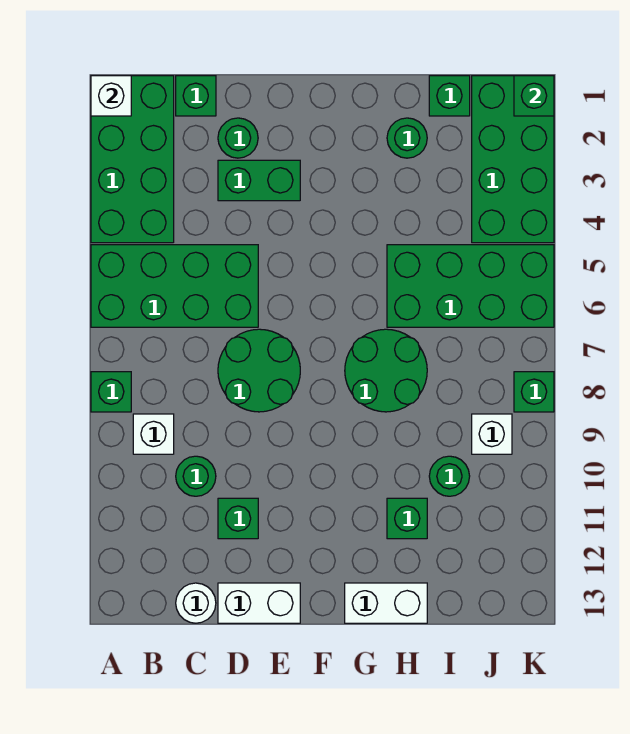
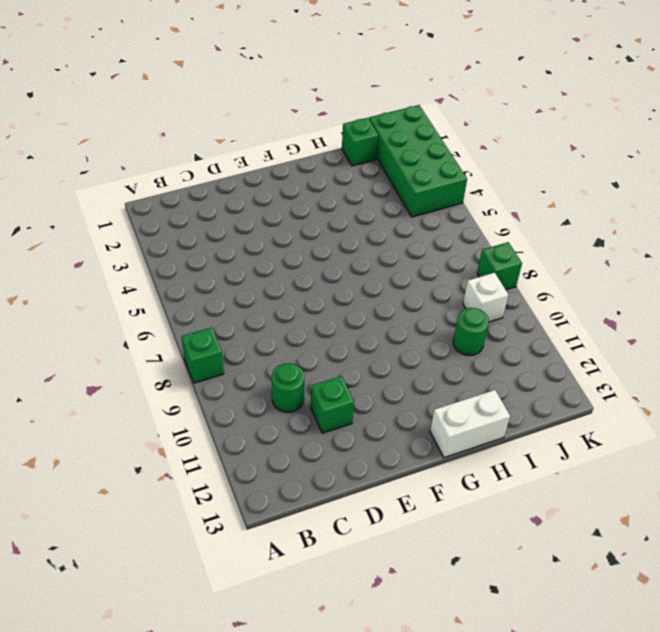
none -> green 2x4 brick [91,76,174,243]
none -> green 2x4 brick [91,245,258,327]
none -> white 1x1 brick [133,414,174,454]

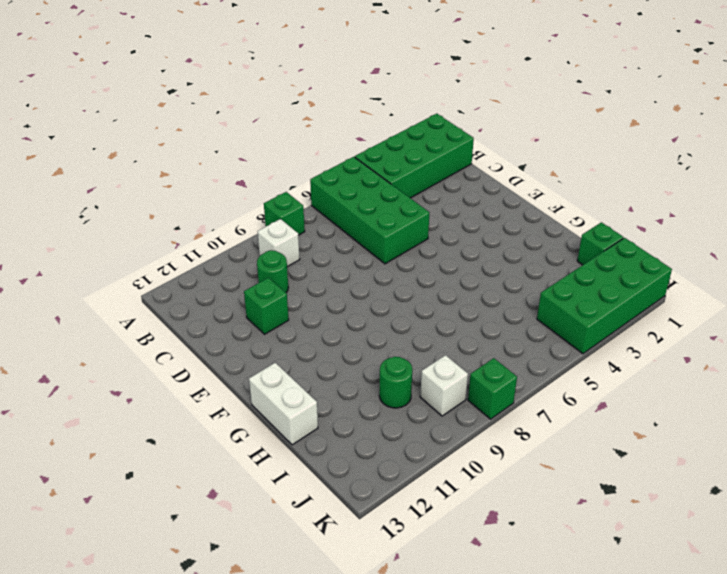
none -> green 1x1 brick [176,76,216,116]
none -> white 1x1 round brick [176,583,216,623]
none -> green 1x1 round brick [218,118,258,158]

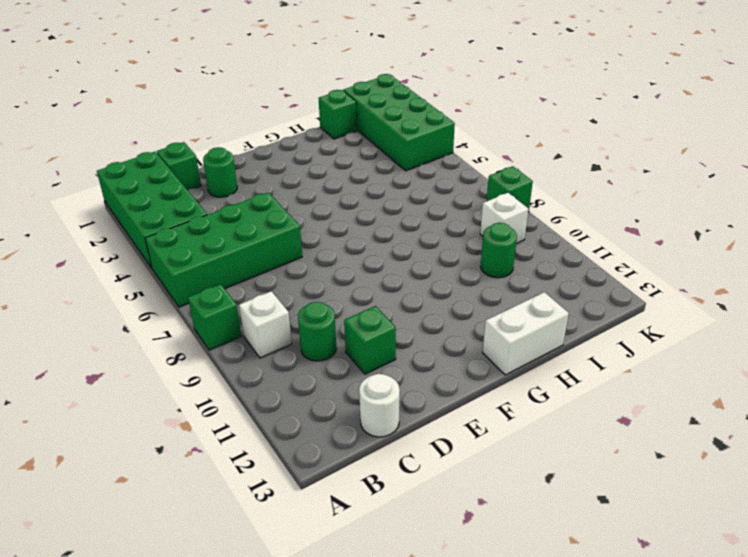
none -> green 1x2 brick [218,160,300,201]
none -> green 2x2 round brick [218,329,300,412]
none -> white 1x2 brick [218,583,300,623]

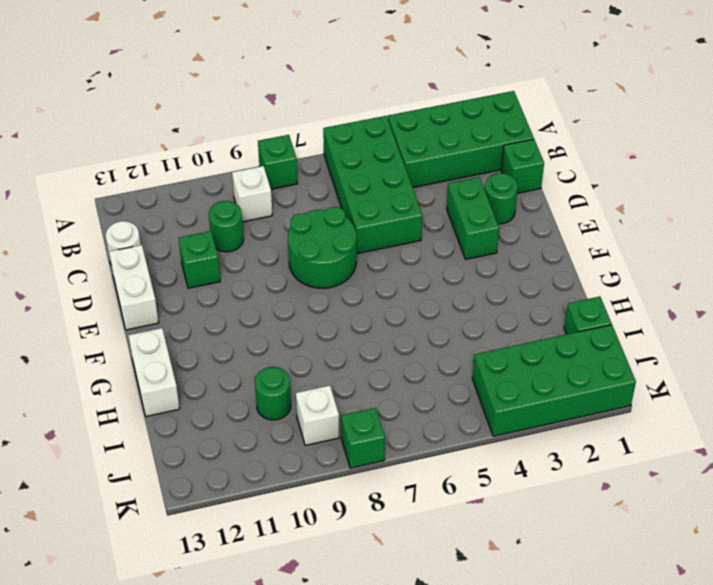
none -> green 2x2 round brick [345,329,427,412]
none -> green 1x1 round brick [387,118,427,158]
none -> green 2x4 brick [387,245,554,327]

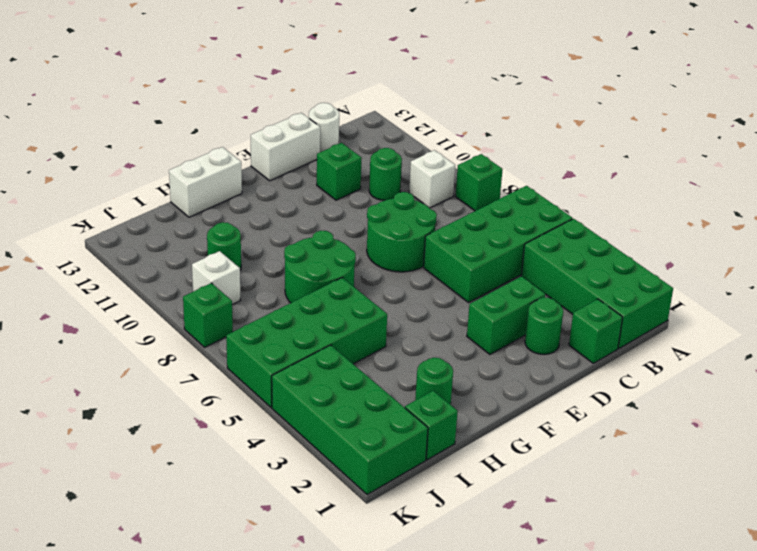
none -> green 1x1 brick [387,498,427,539]
none -> white 1x1 brick [91,76,131,116]
none -> green 1x1 brick [514,76,554,116]

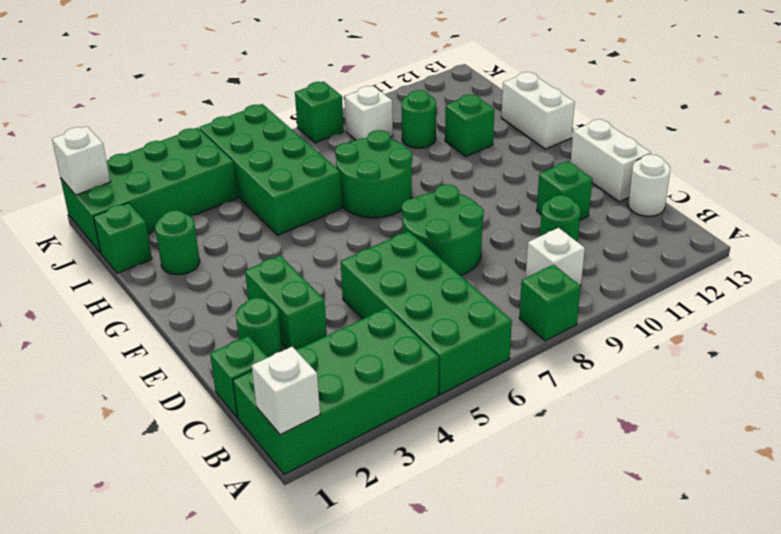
white 1x1 brick [52,126,110,195] -> green 1x1 brick [514,76,554,116]

